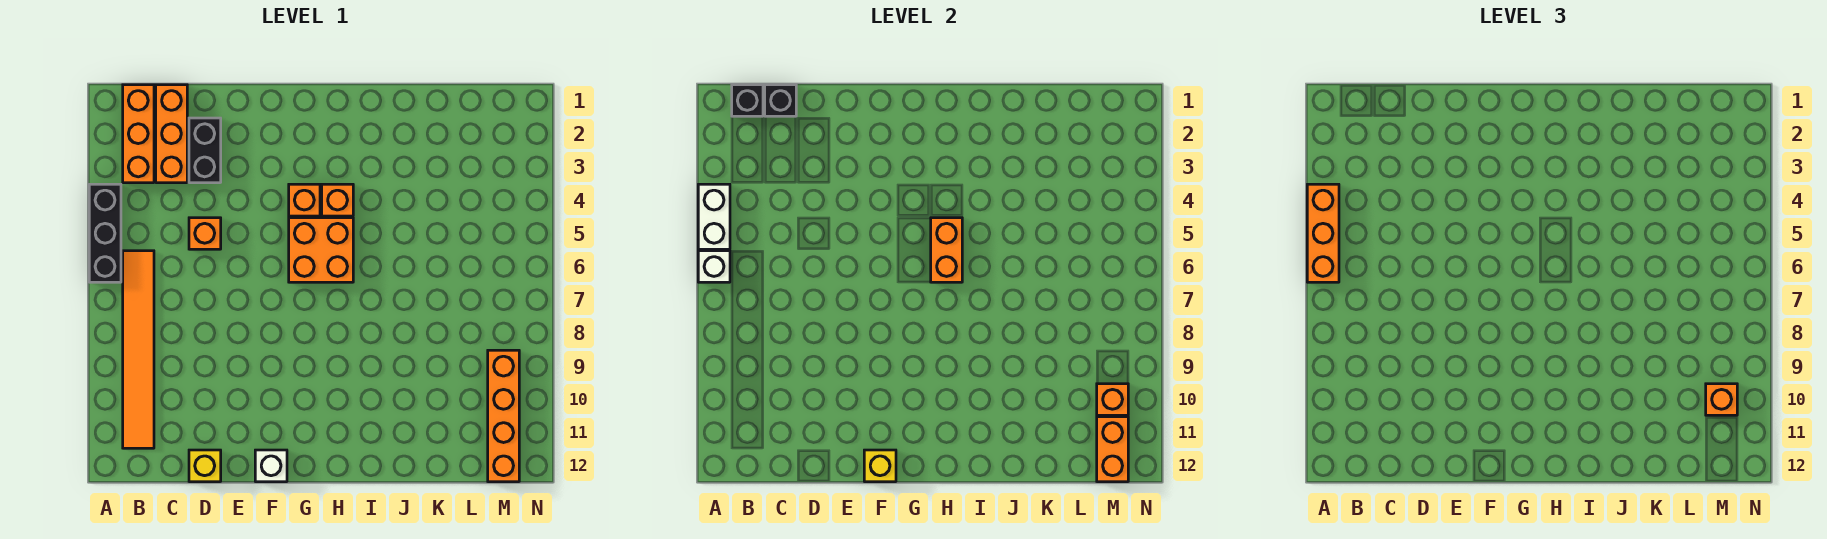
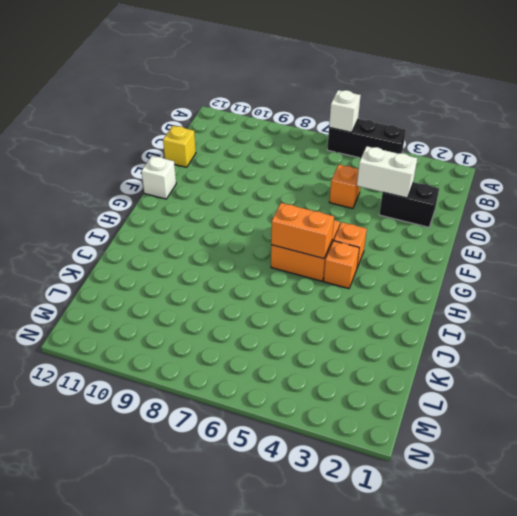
white 1x2 brick [357,146,417,198] -> white 1x2 brick moved to [698,184,730,249]
none -> orange 1x3 brick [123,85,154,183]
none -> orange 1x6 tile [123,251,154,448]
none -> orange 1x3 brick [156,85,187,183]

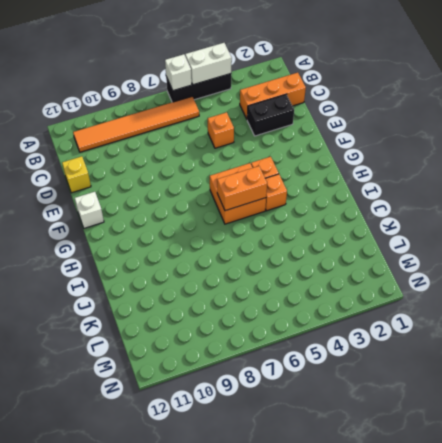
none -> orange 1x3 brick [123,85,154,183]
none -> orange 1x4 brick [488,350,519,482]
none -> black 1x1 brick [732,85,763,116]

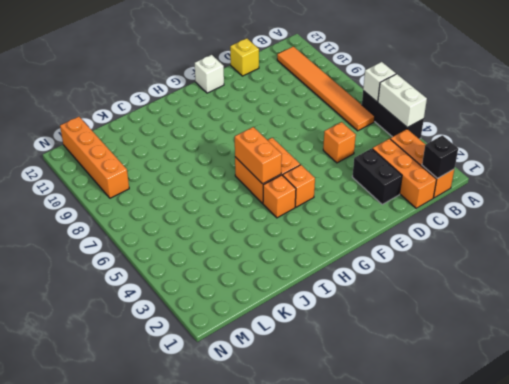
none -> black 1x1 brick [765,85,796,116]
none -> yellow 1x1 brick [864,450,896,482]
none -> orange 1x1 brick [1097,384,1128,415]

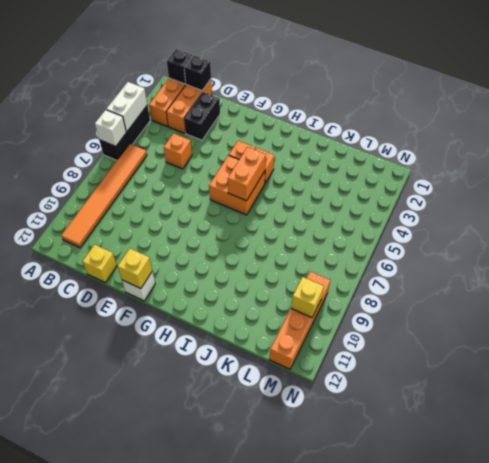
yellow 1x1 brick [291,277,324,318] -> orange 1x1 brick [1097,384,1128,415]
none -> orange 1x2 brick [1097,417,1128,482]
none -> orange 1x3 brick [1307,184,1339,282]
none -> orange 1x1 brick [1706,384,1737,415]

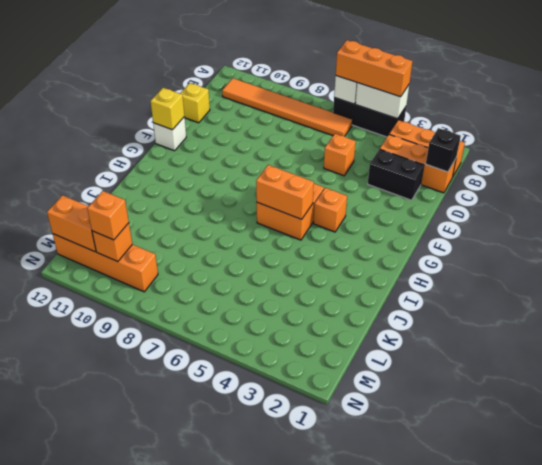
none -> orange 1x1 brick [322,184,353,216]
none -> black 1x1 brick [732,85,763,116]

